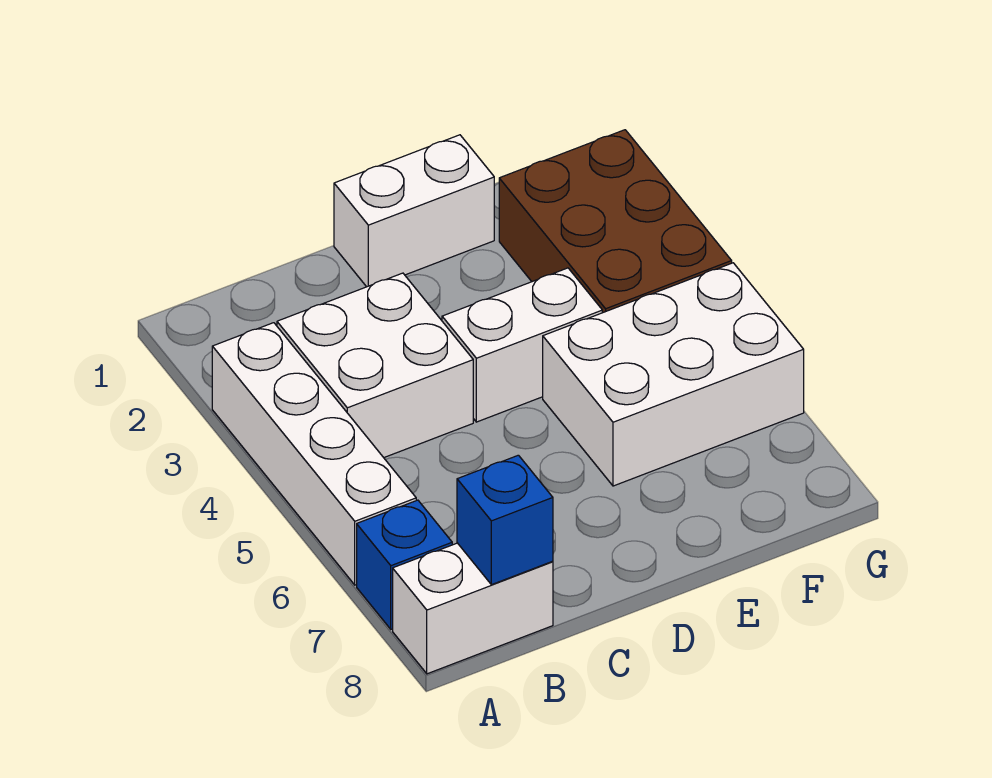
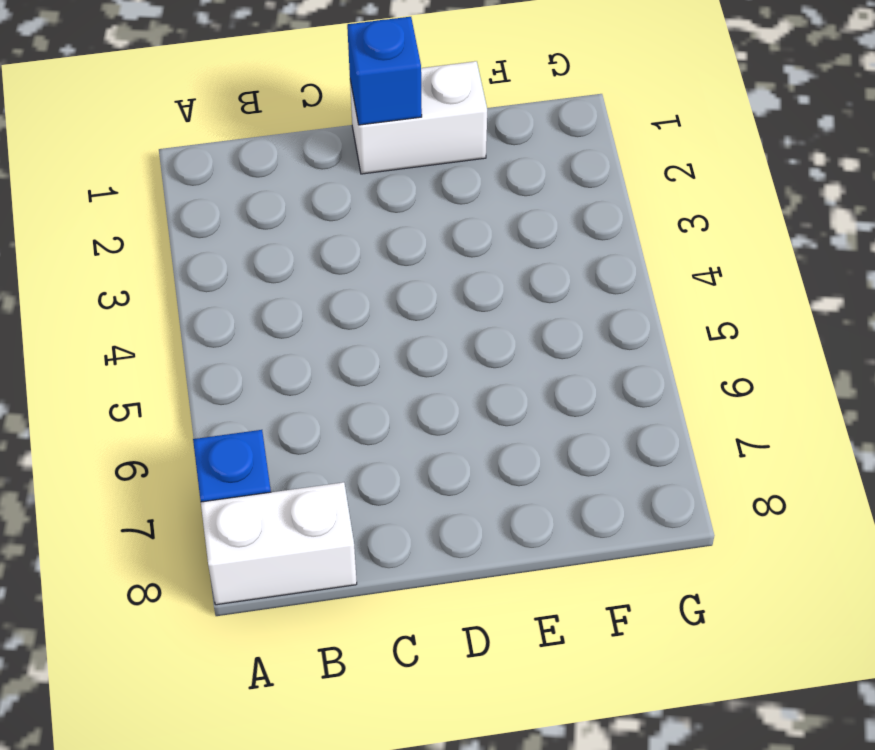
blue 1x1 brick [347,17,422,125] -> blue 1x1 brick moved to [457,455,553,585]
none -> white 1x4 brick [212,323,416,585]
none -> white 2x2 brick [277,273,473,458]

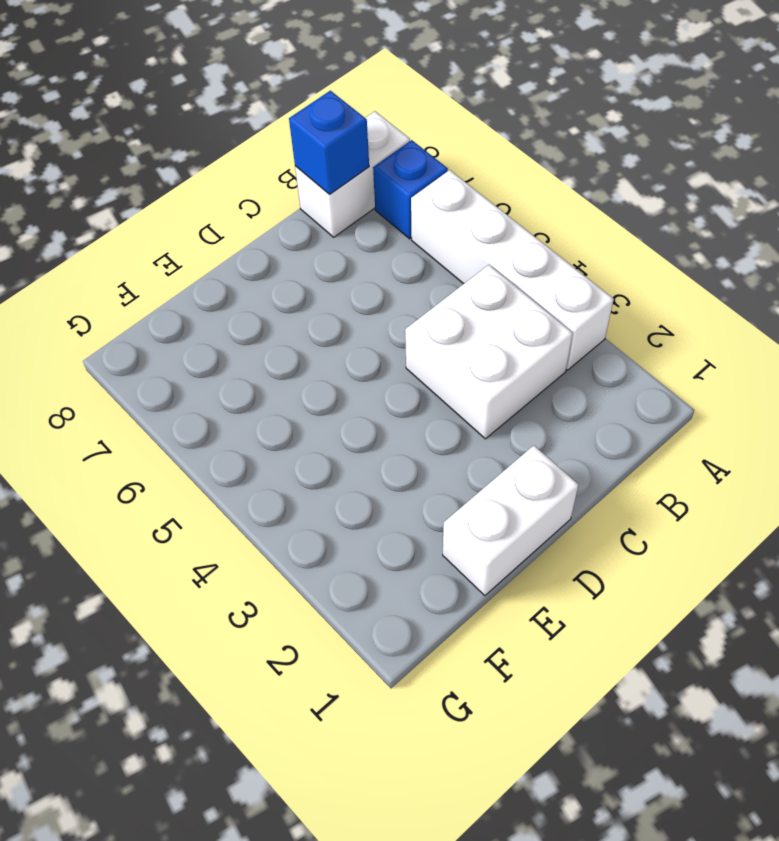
none -> white 1x2 brick [442,268,602,422]
none -> white 2x3 brick [543,263,804,486]

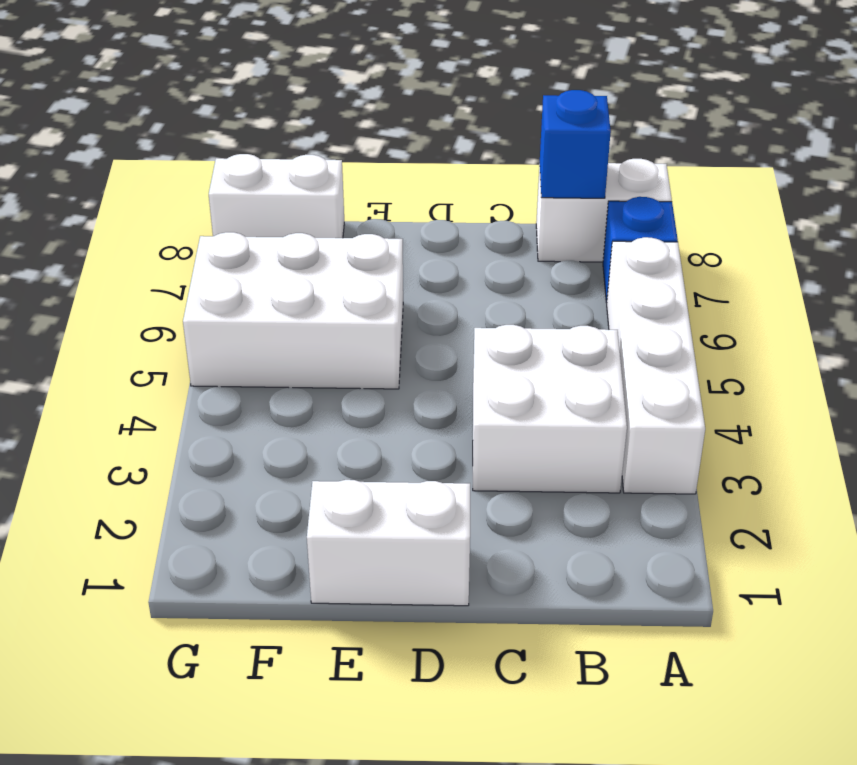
white 1x2 brick [209,154,344,238] -> white 1x2 brick moved to [442,268,602,422]
none -> brown 2x3 brick [499,130,732,313]

